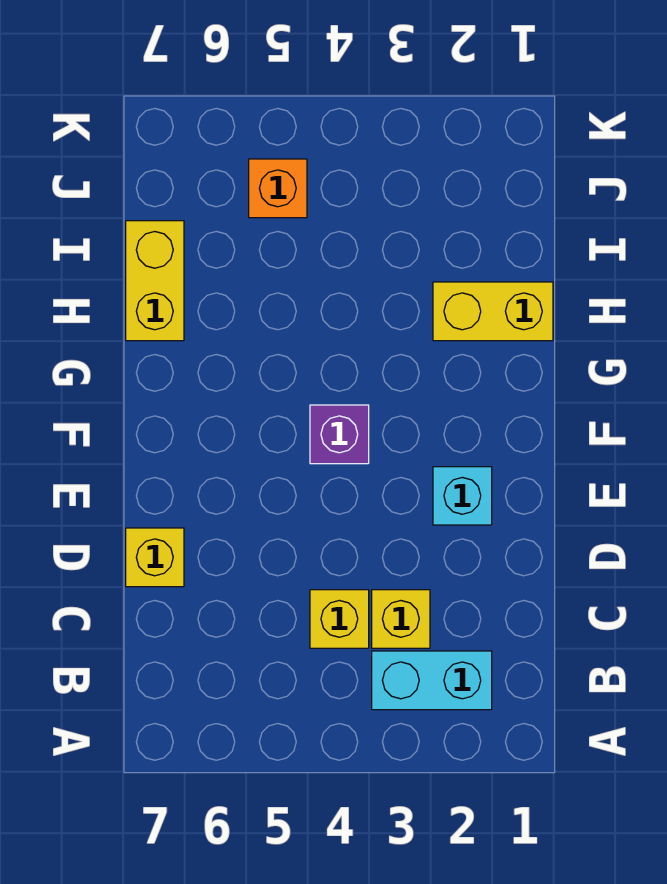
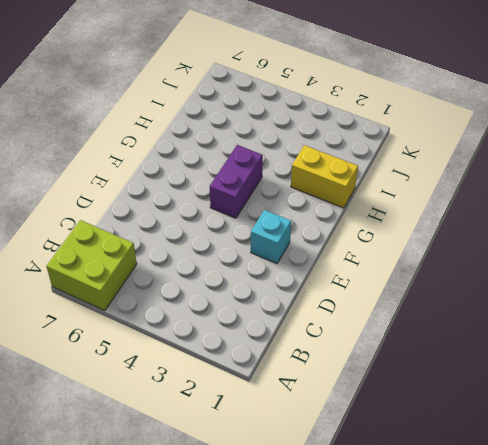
lime 2x2 brick [46,220,137,311] -> none
purple 1x2 brick [210,145,263,218] -> purple 1x1 brick [310,405,369,464]
none -> cyan 1x2 brick [372,651,492,710]
none -> yellow 1x1 brick [372,590,430,648]

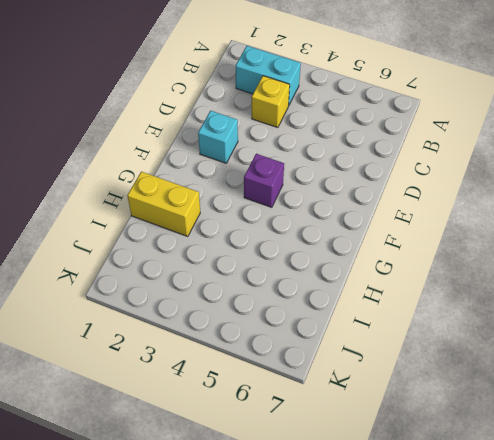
none -> yellow 1x1 brick [310,590,369,648]
none -> yellow 1x1 brick [126,528,184,587]

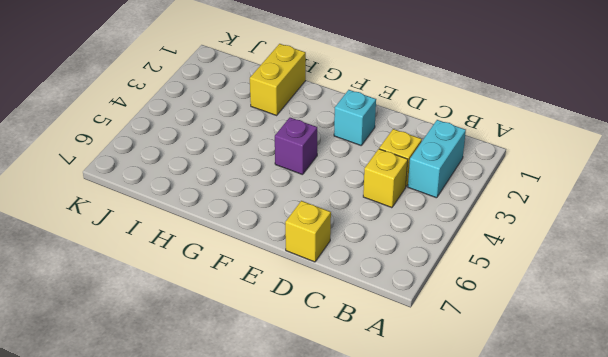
none -> yellow 1x2 brick [126,221,184,341]
none -> orange 1x1 brick [249,159,307,218]

